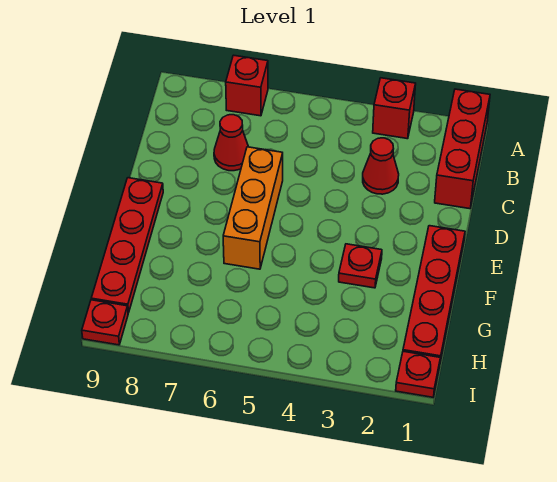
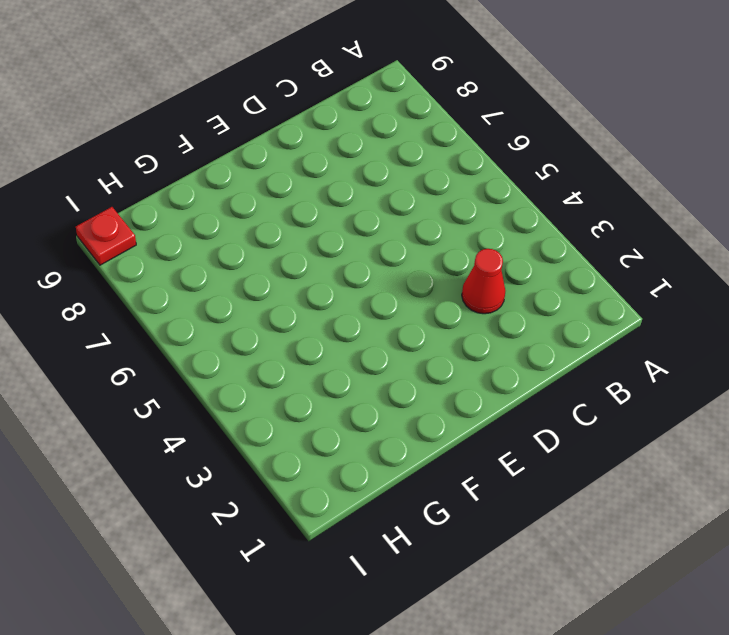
none -> red 1x3 brick [435,89,490,209]
none -> red 1x1 brick [373,78,416,139]

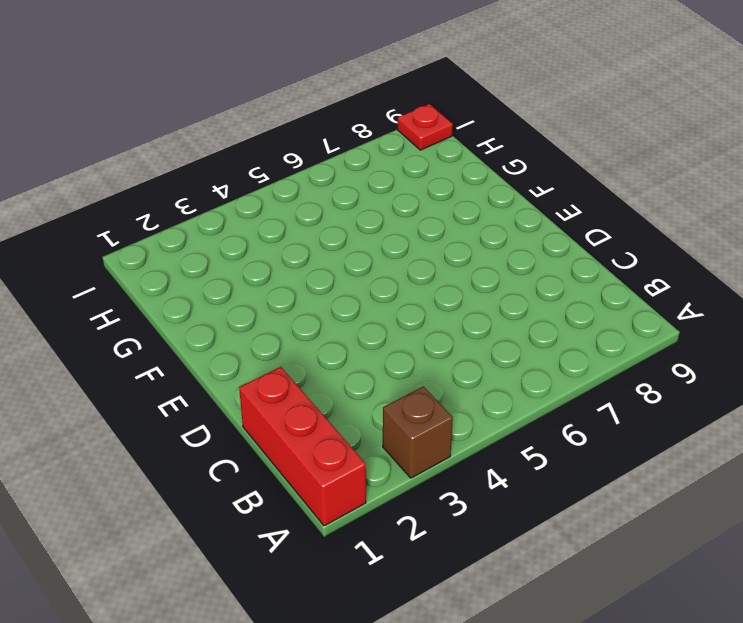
brown 1x1 brick [383,386,453,478] -> red 1x1 brick [373,78,416,139]
none -> red 1x1 brick [226,55,268,116]
none -> red 1x1 cone [363,138,399,194]

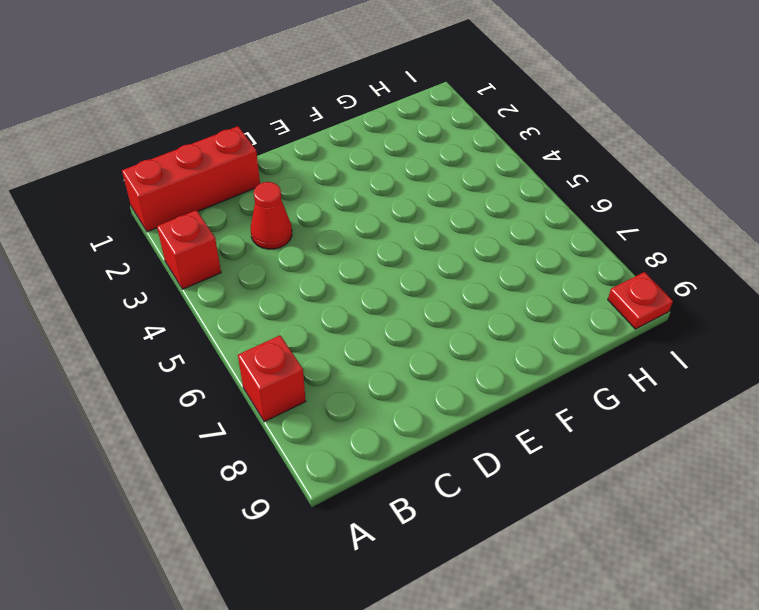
none -> red 1x1 cone [214,115,248,171]
none -> orange 1x3 brick [223,147,283,269]

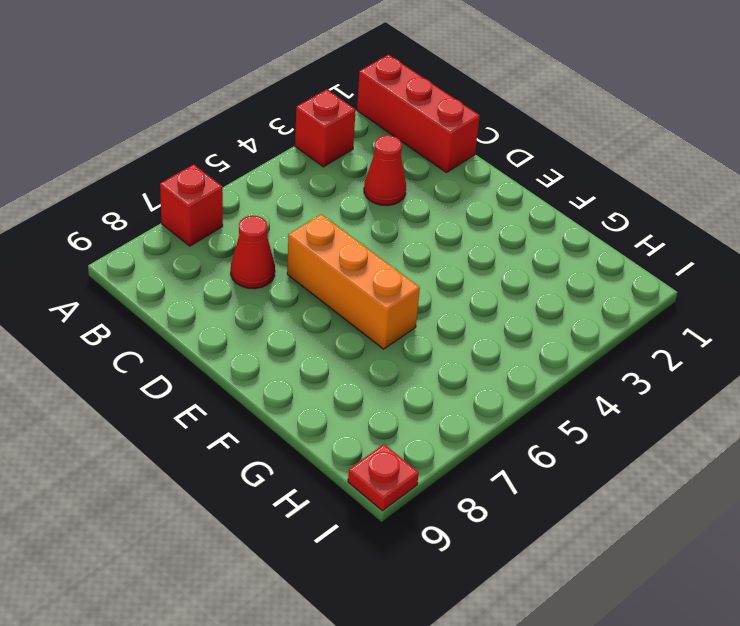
none -> red 1x4 plate [403,226,465,362]
none -> red 1x4 plate [91,178,163,313]

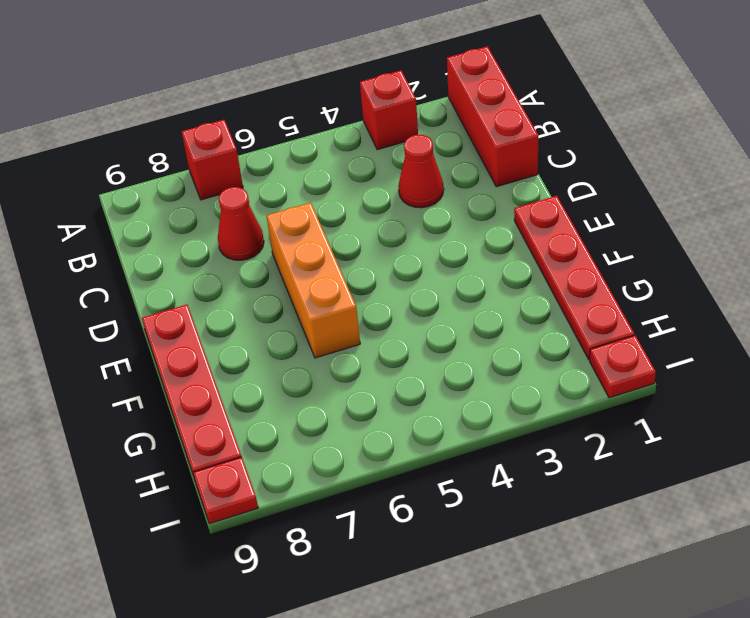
none -> red 1x1 plate [339,244,382,288]

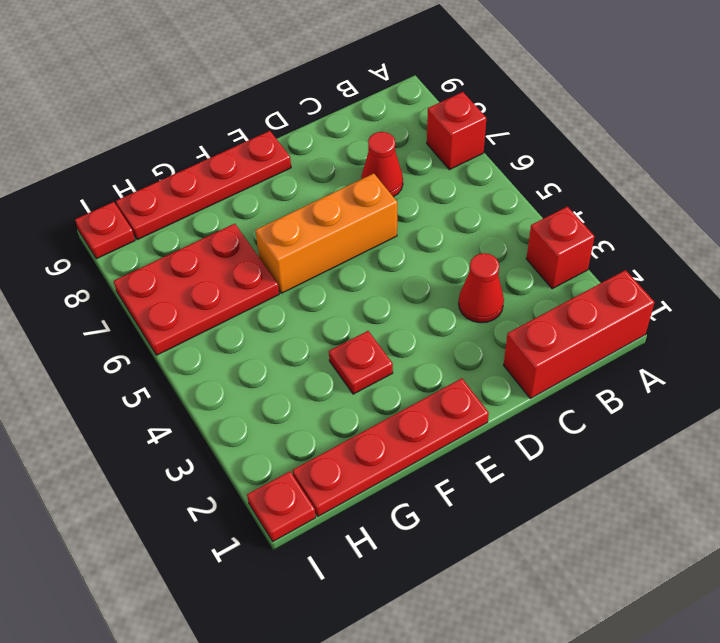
red 2x3 plate [114,224,279,355] -> none

